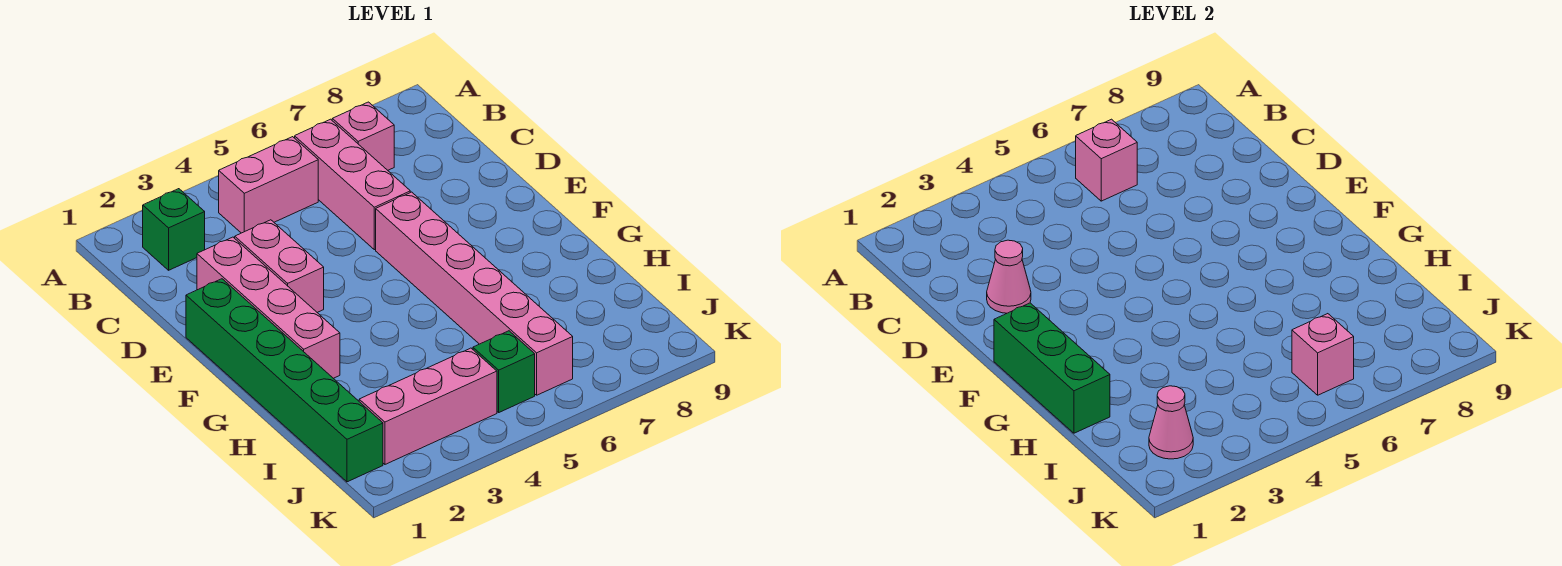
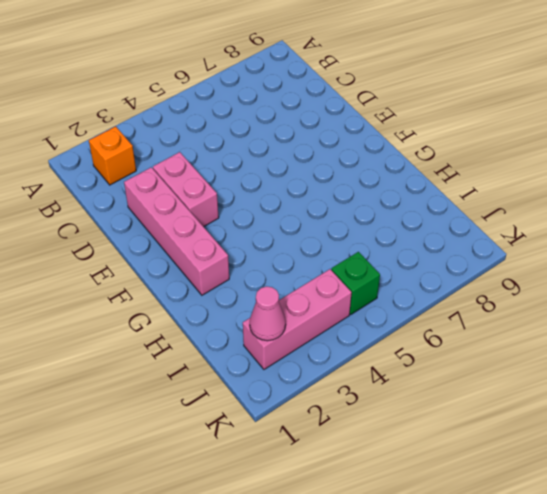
orange 1x1 brick [89,126,136,185] -> green 1x1 brick [143,189,205,270]
none -> pink 1x2 brick [219,137,318,233]
none -> pink 1x3 brick [295,119,410,250]
none -> pink 1x1 brick [332,102,394,170]

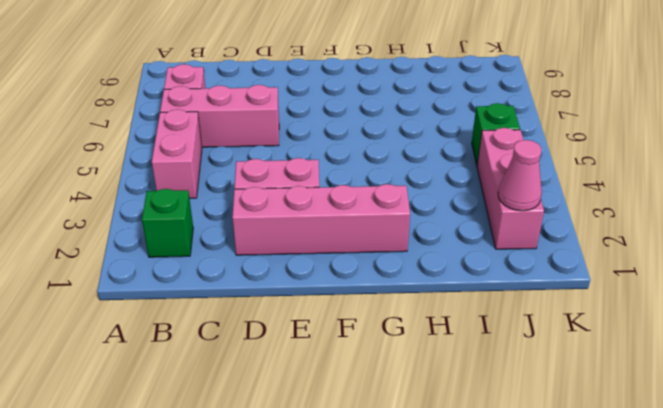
none -> green 1x6 brick [186,279,383,482]
none -> pink 1x6 brick [376,192,573,395]
none -> pink 1x1 brick [1076,119,1137,201]

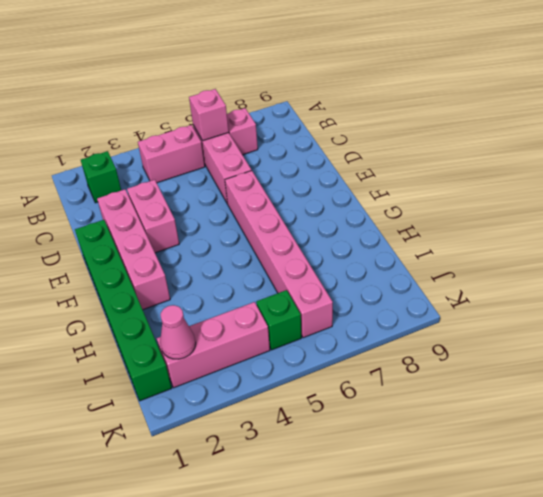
none -> pink 1x1 cone [987,240,1031,313]
none -> green 1x3 brick [994,303,1110,433]
none -> pink 1x1 brick [1292,314,1354,395]

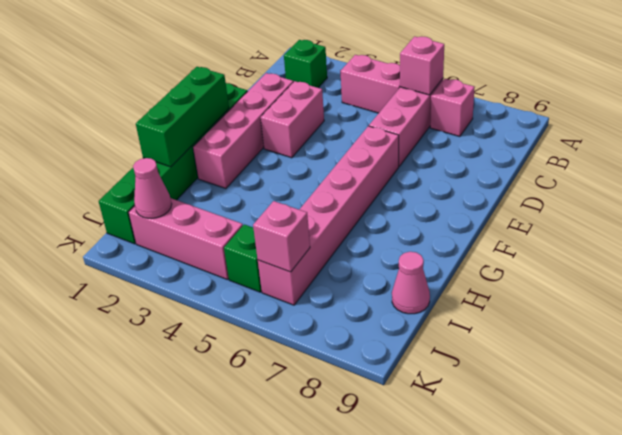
pink 1x1 cone [392,252,430,314] -> pink 1x1 cone moved to [987,240,1031,313]

